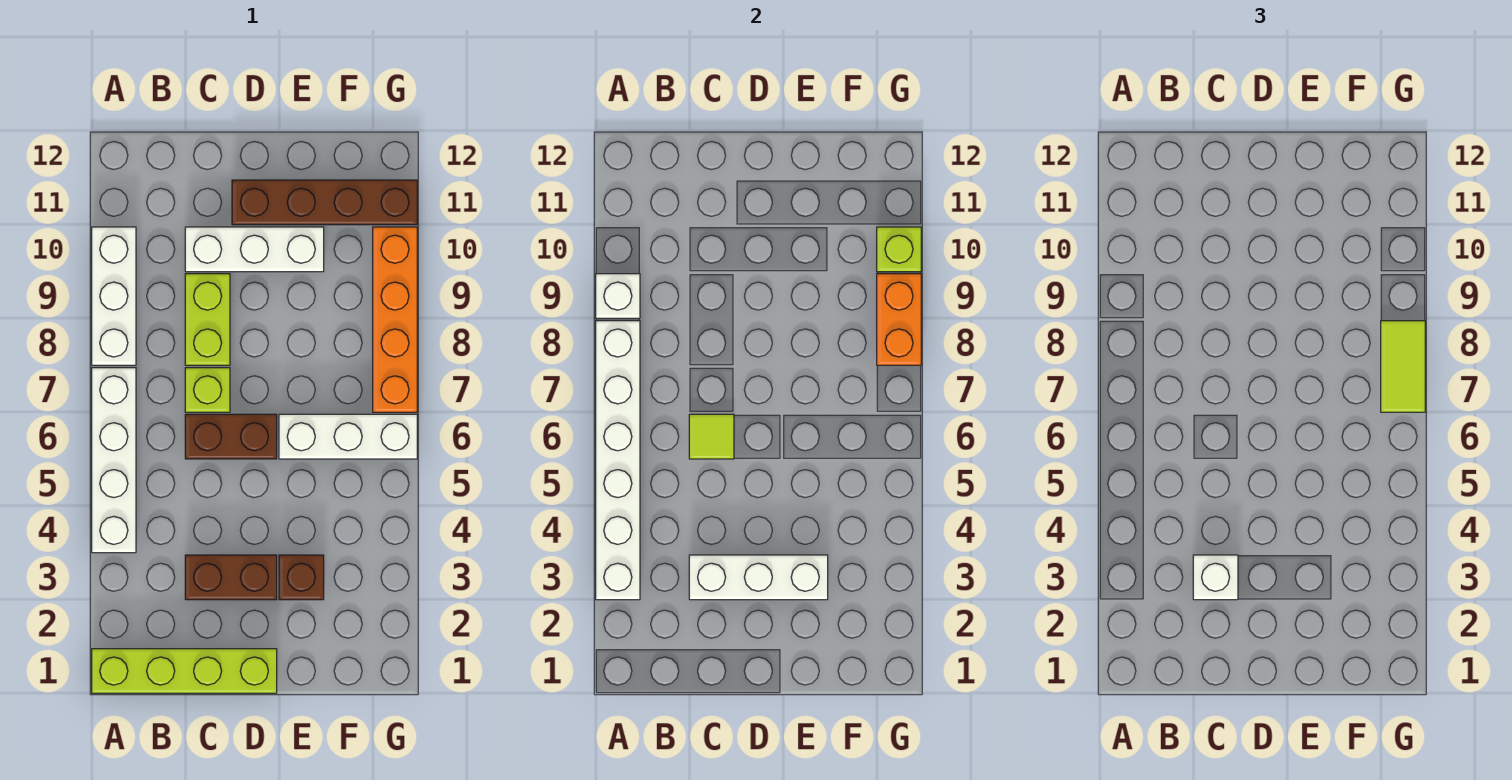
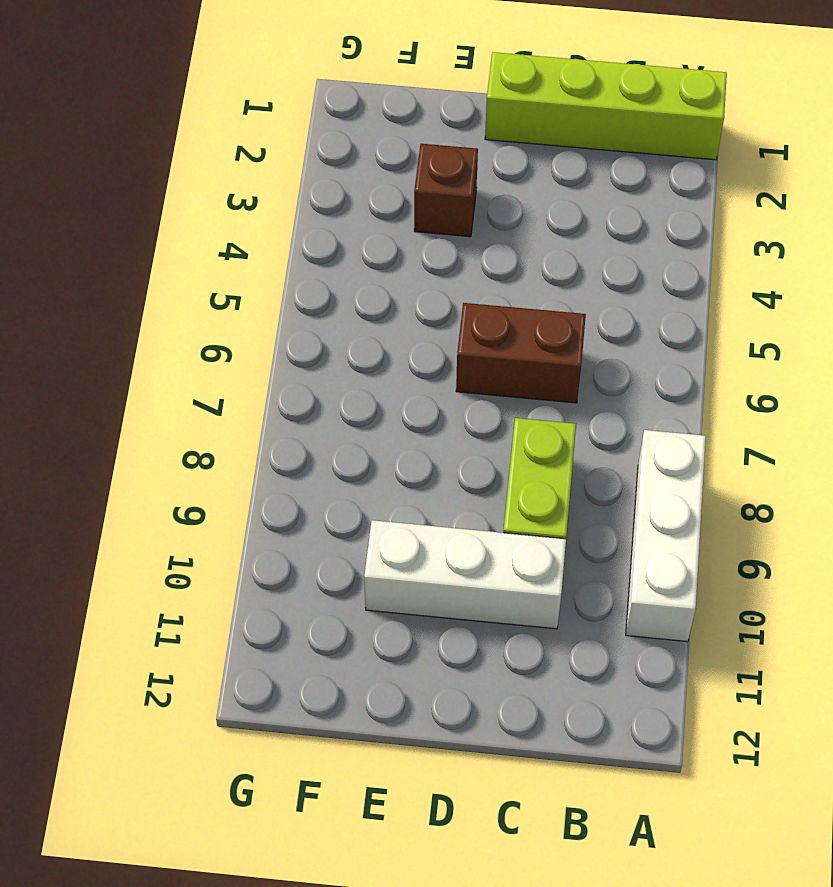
none -> white 1x4 brick [92,368,136,553]
none -> brown 1x2 brick [185,555,277,600]
none -> lime 1x1 brick [185,368,230,412]

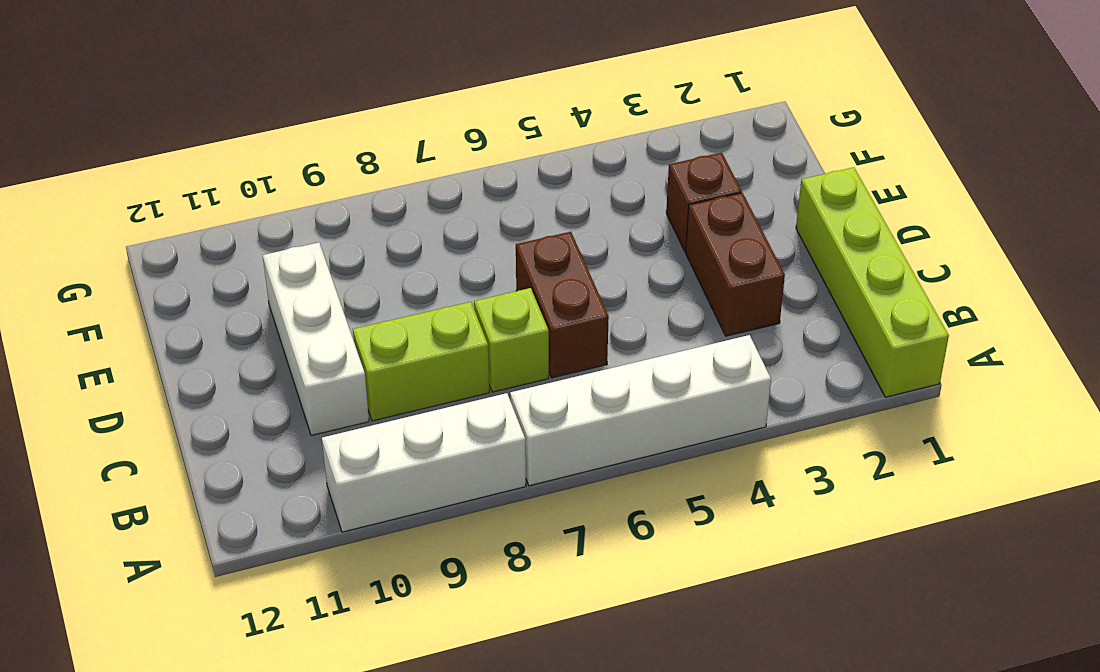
none -> brown 1x4 brick [232,180,417,225]
none -> white 1x3 brick [279,414,417,459]
none -> orange 1x4 brick [373,227,417,412]

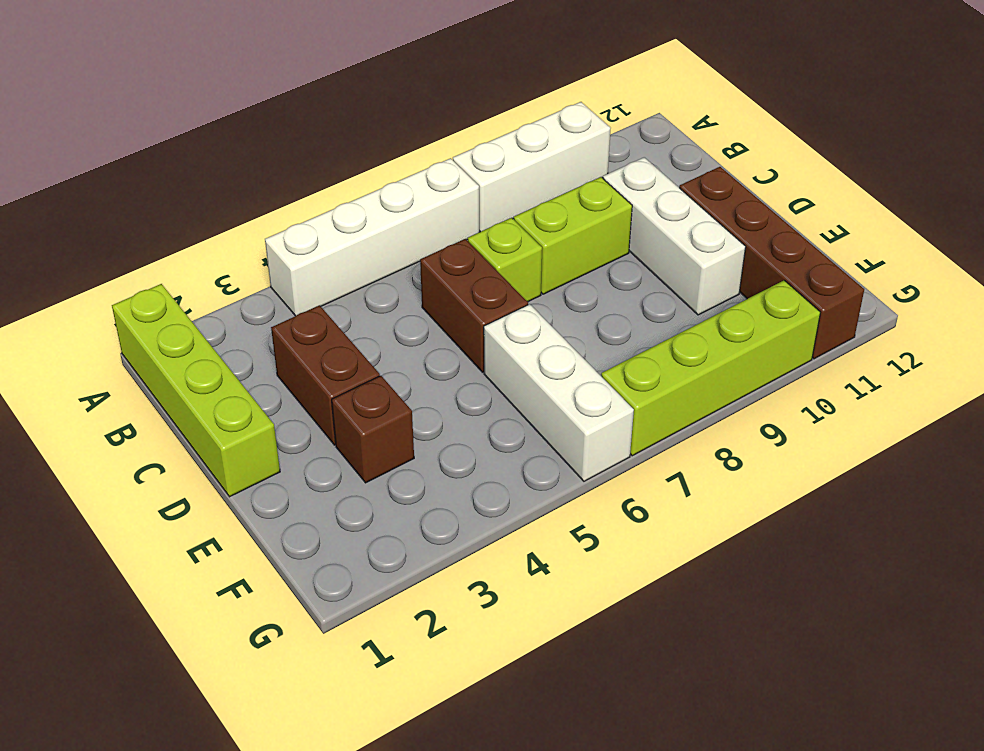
lime 1x4 brick [601,280,821,456] -> orange 1x4 brick [373,227,417,412]
none -> white 1x6 brick [596,321,640,600]
none -> white 1x1 brick [596,274,640,318]
none -> white 1x3 brick [689,555,828,600]

